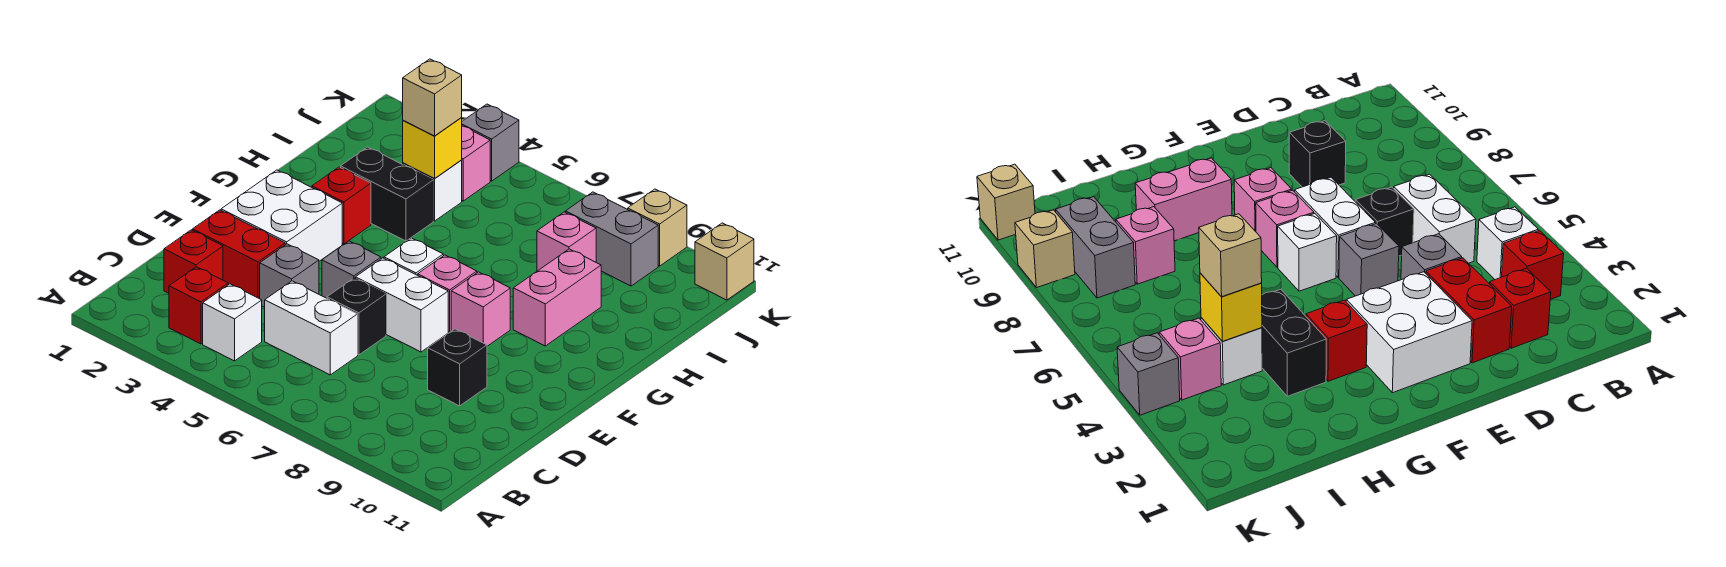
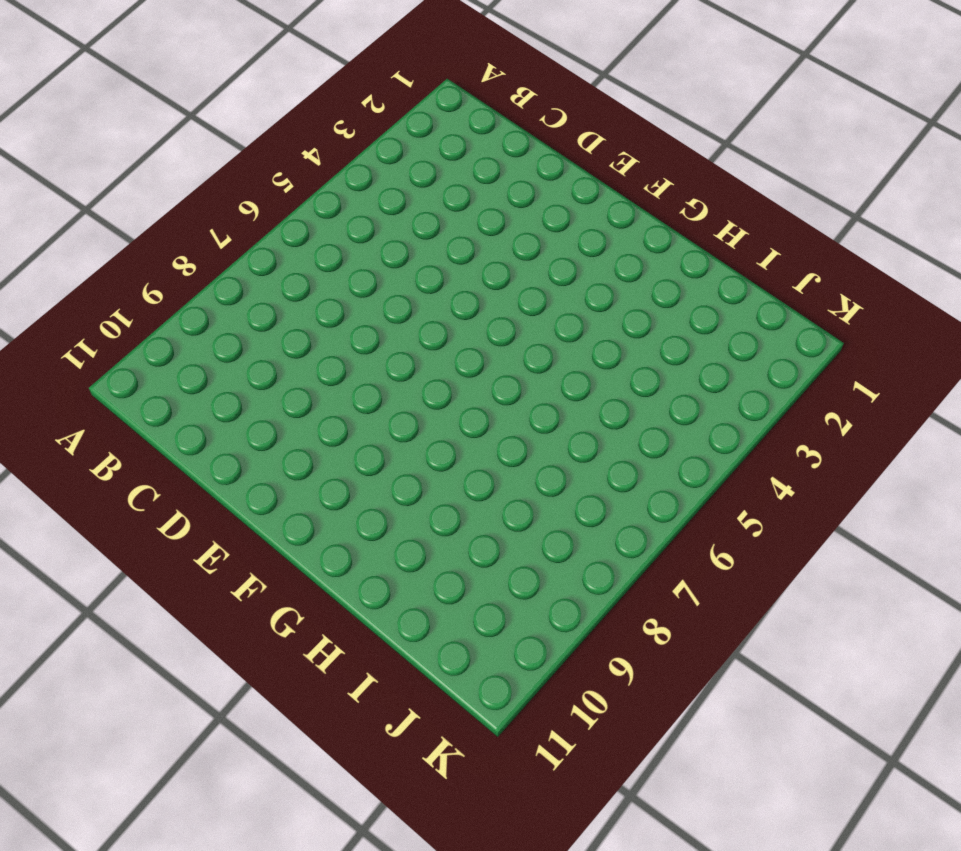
none -> red 1x1 brick [169,267,228,344]
none -> white 1x1 brick [203,284,262,361]
none -> red 1x1 brick [164,230,223,293]

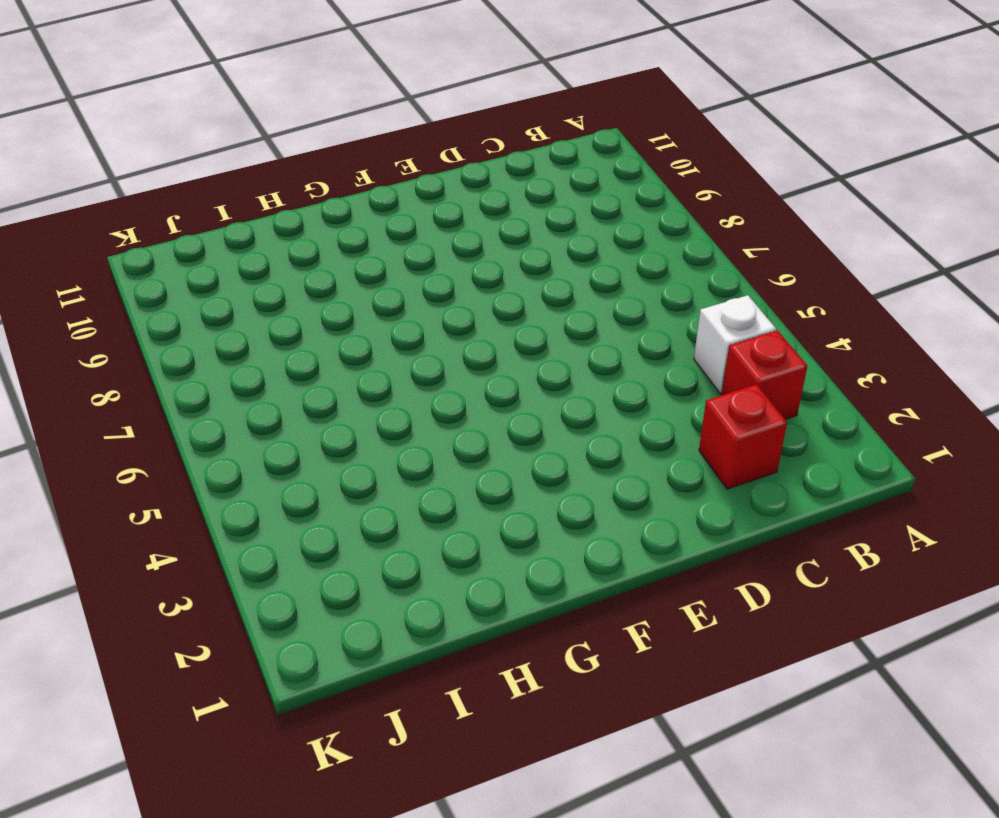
none -> white 1x2 brick [265,281,358,375]
none -> red 1x2 brick [193,210,285,299]
none -> grey 1x1 brick [260,244,319,307]

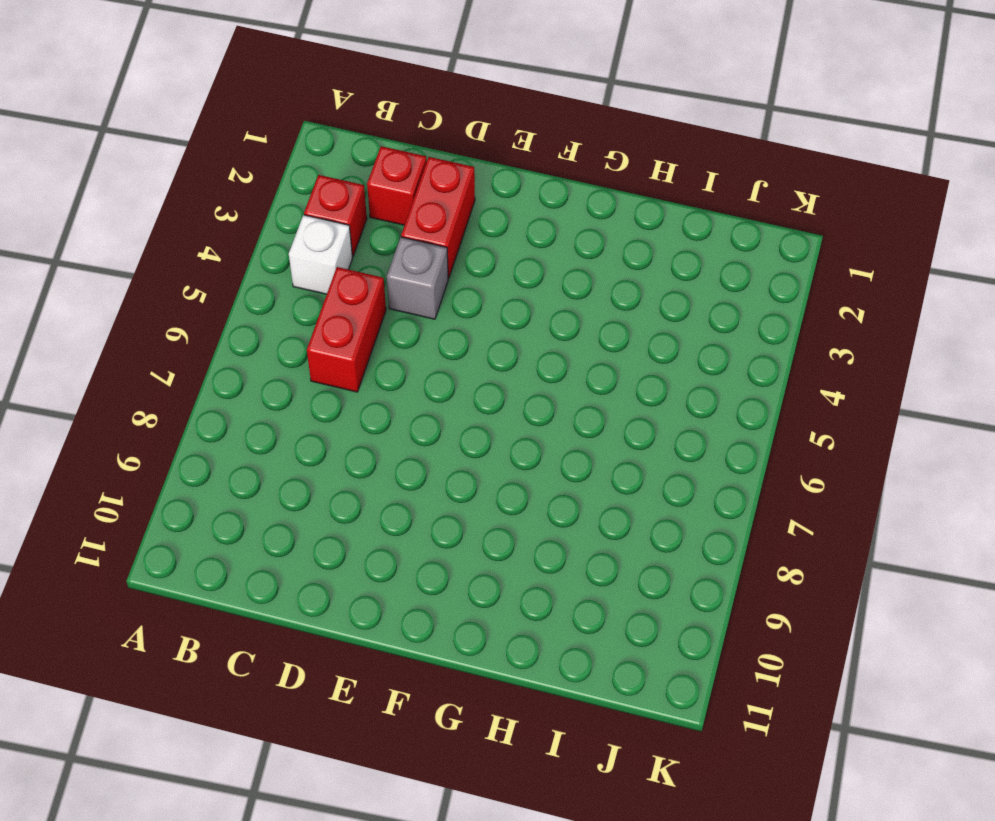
red 1x2 brick [307,267,386,392] -> white 1x2 brick [265,281,358,375]
none -> black 1x1 brick [327,278,386,355]
none -> black 1x1 brick [428,329,487,406]
none -> white 2x2 brick [221,170,342,261]

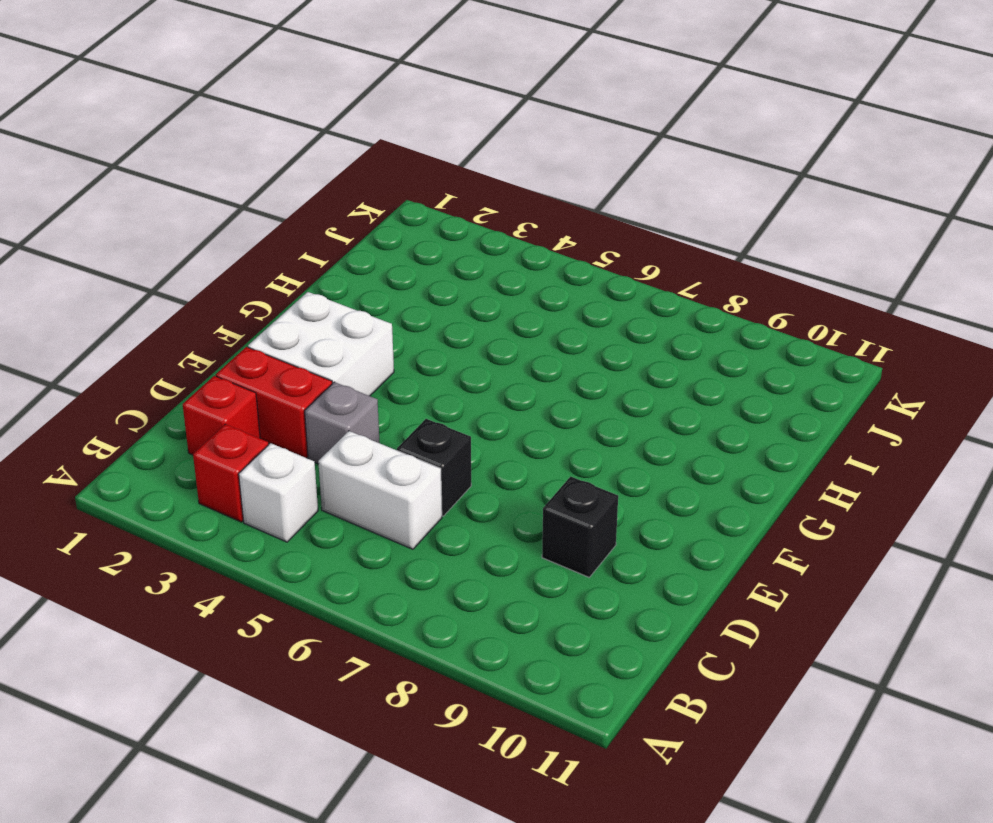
none -> grey 1x1 brick [322,241,381,298]
none -> white 1x2 brick [355,258,448,352]
none -> white 1x1 brick [384,238,443,275]

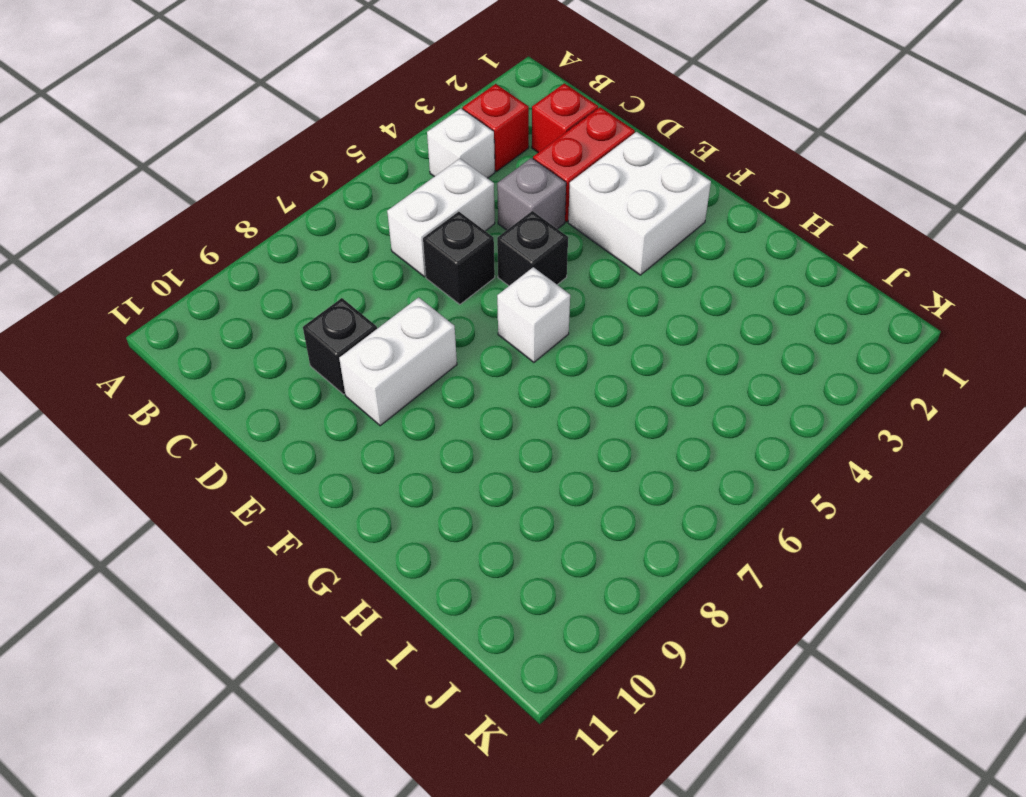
black 1x1 brick [497,211,568,286] -> grey 1x1 brick [322,241,381,298]
white 1x2 brick [339,297,457,426] -> white 1x2 brick moved to [355,258,448,352]
none -> pink 1x1 brick [418,255,477,332]
none -> pink 1x1 brick [451,272,510,346]
none -> red 1x1 brick [312,167,371,244]

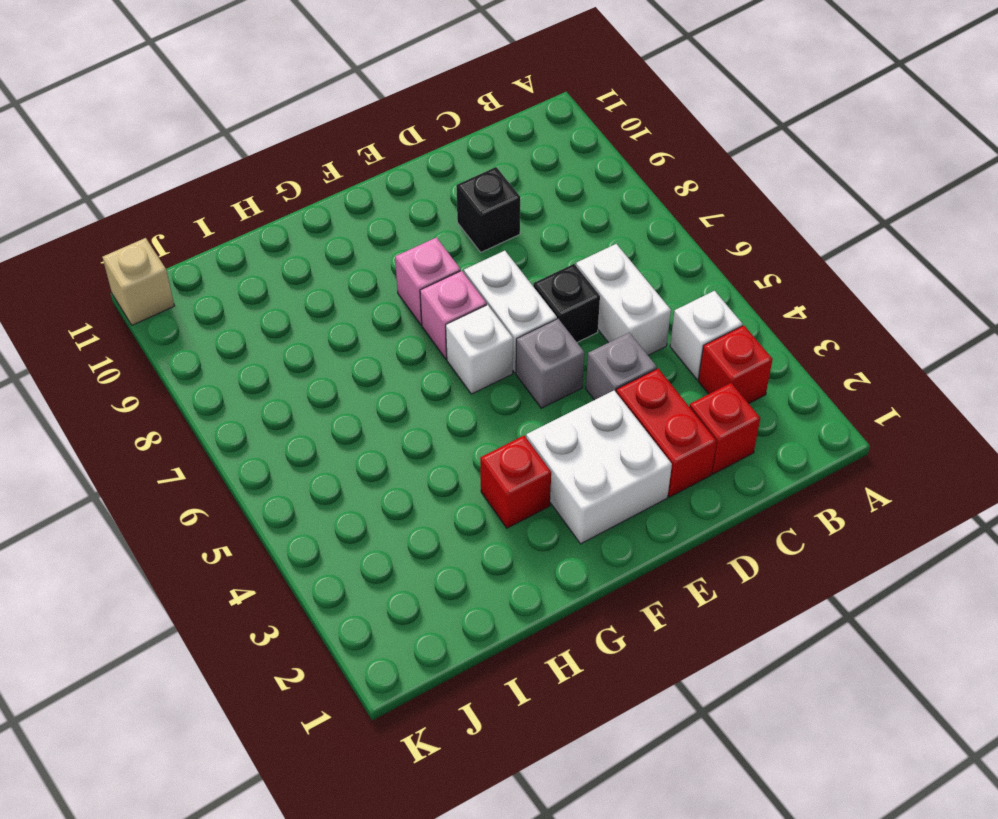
none -> pink 1x2 brick [513,249,601,346]
none -> black 1x2 brick [340,147,433,241]
none -> white 1x1 brick [403,160,462,221]

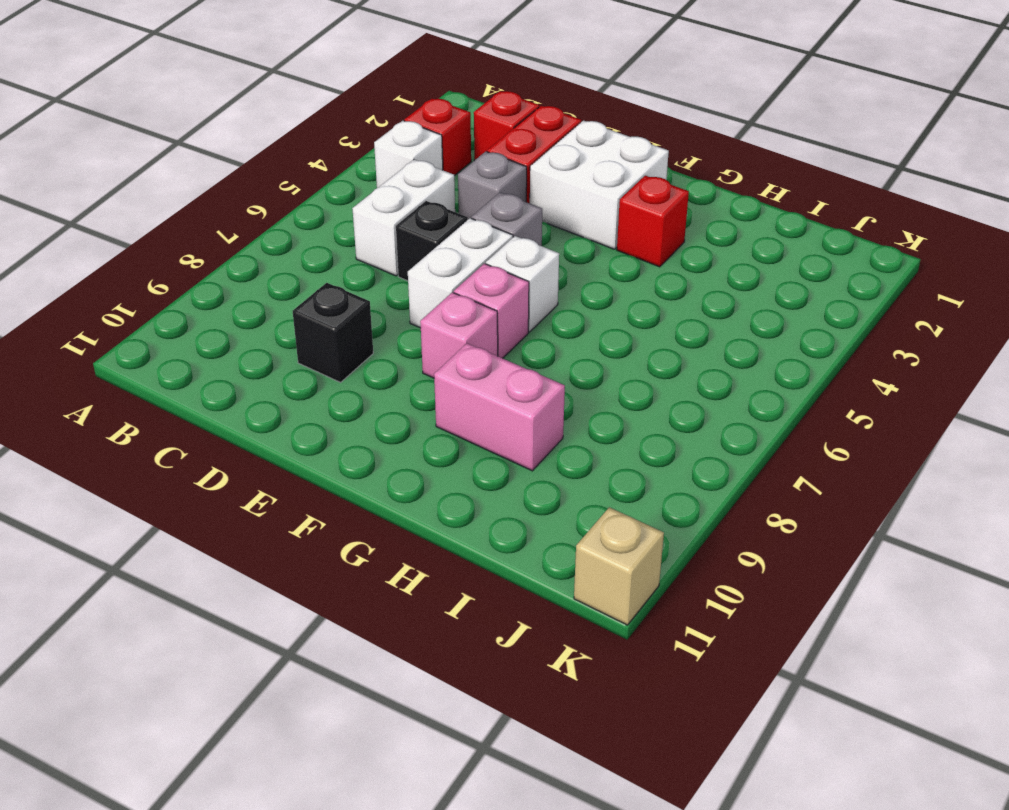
none -> black 1x2 brick [340,147,433,241]
none -> white 1x1 brick [403,160,462,221]
none -> pink 1x1 brick [537,212,596,271]

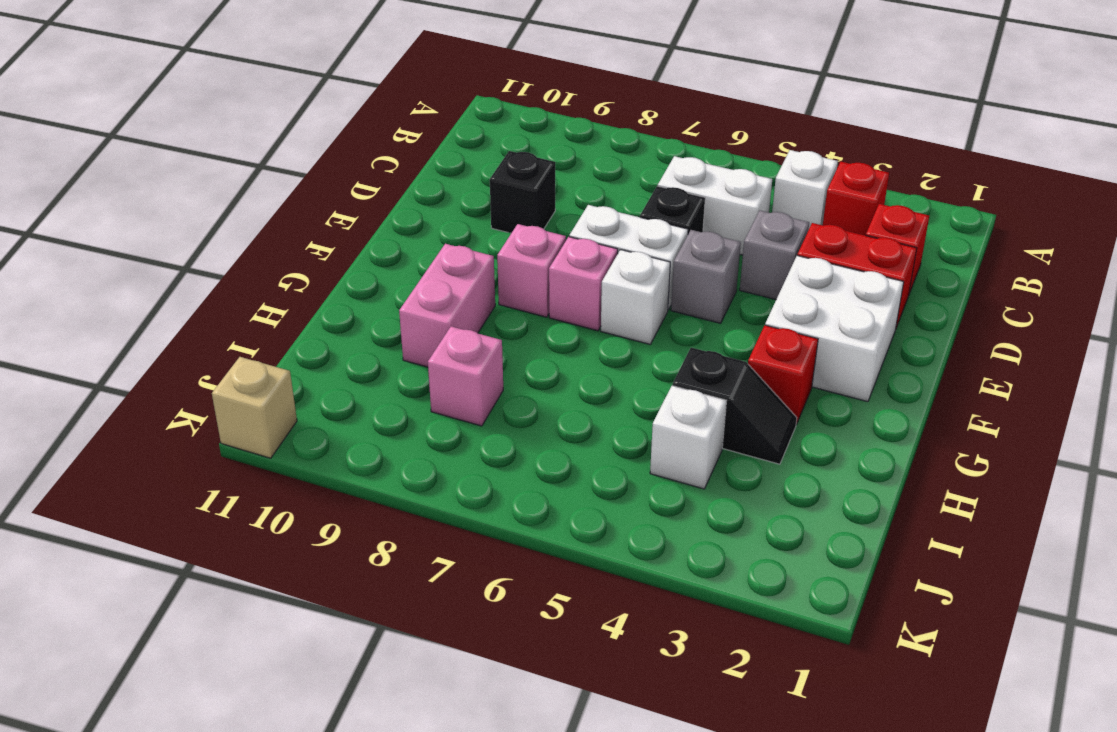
black 1x2 slope [672,348,797,464] -> black 1x2 brick [340,147,433,241]
none -> pink 1x1 brick [462,126,490,201]
none -> grey 1x2 brick [566,192,658,286]
none -> grey 1x1 brick [462,104,519,181]

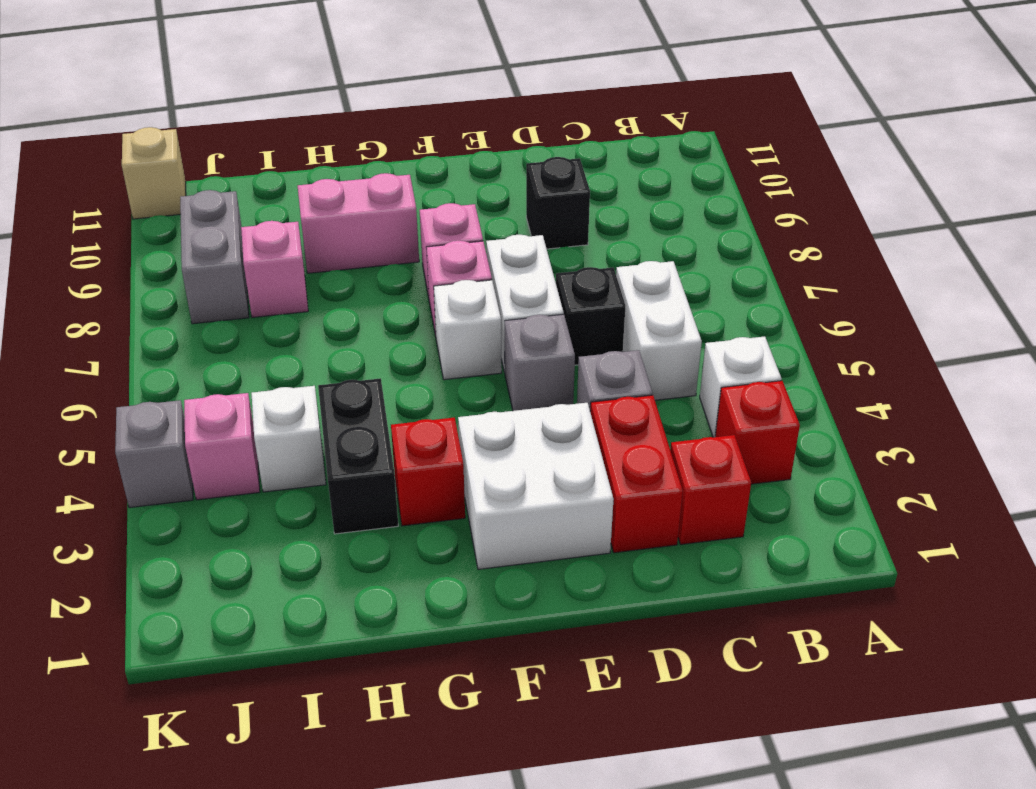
none -> tan 1x1 brick [628,189,687,266]
none -> yellow 1x1 brick [403,118,462,178]
none -> tan 1x1 brick [403,59,462,136]

